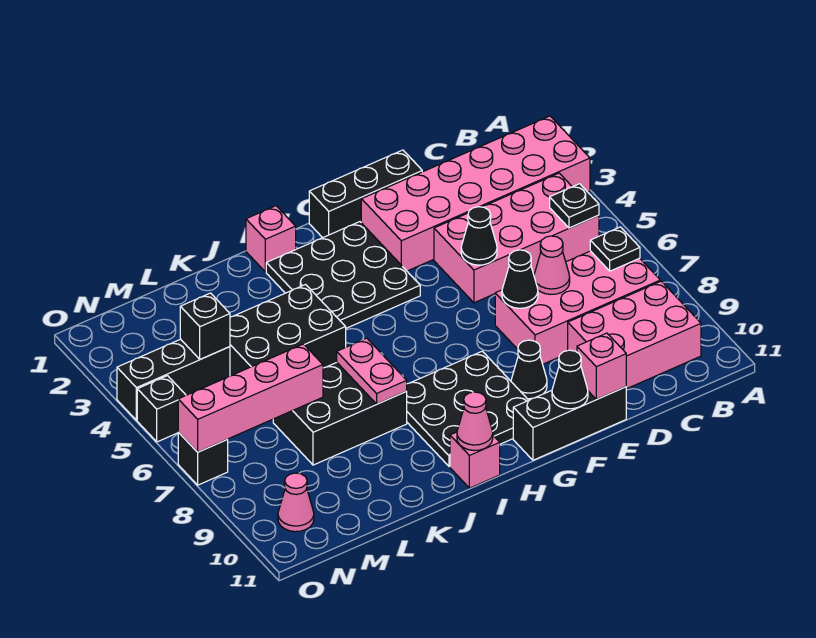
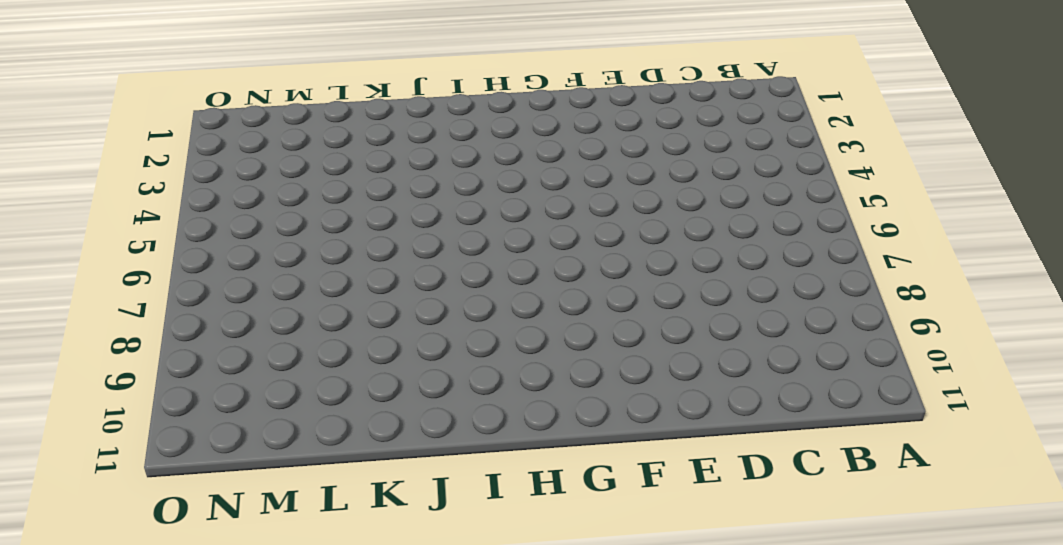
none -> pink 2x6 brick [361,116,590,271]
none -> pink 2x4 brick [434,173,599,303]
none -> pink 2x4 brick [495,251,660,364]

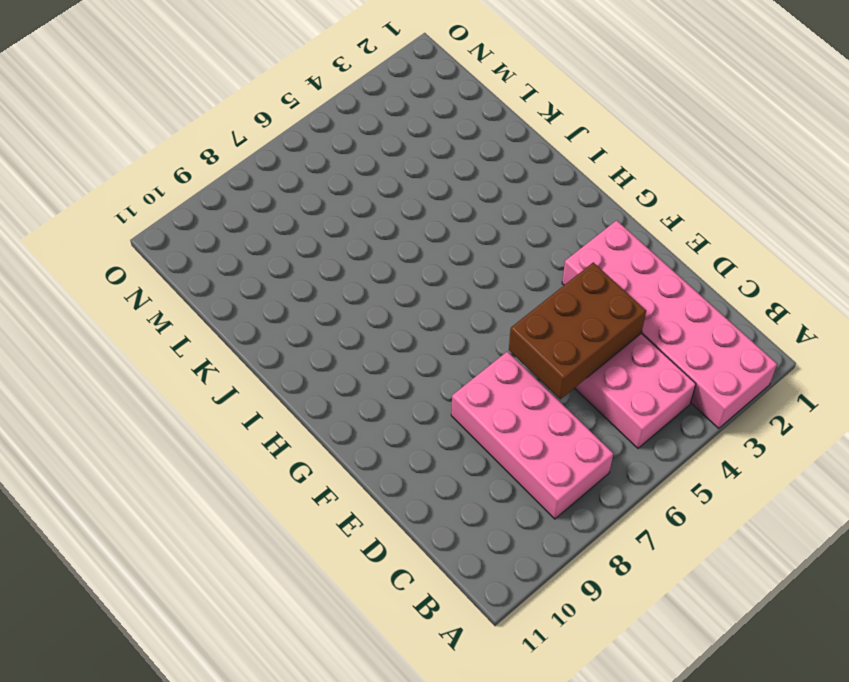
brown 2x3 brick [509,262,646,399] -> black 1x1 cone [461,207,497,265]
none -> pink 2x3 brick [568,281,701,389]
none -> black 1x3 brick [309,150,422,238]
none -> black 1x3 brick [513,387,626,460]

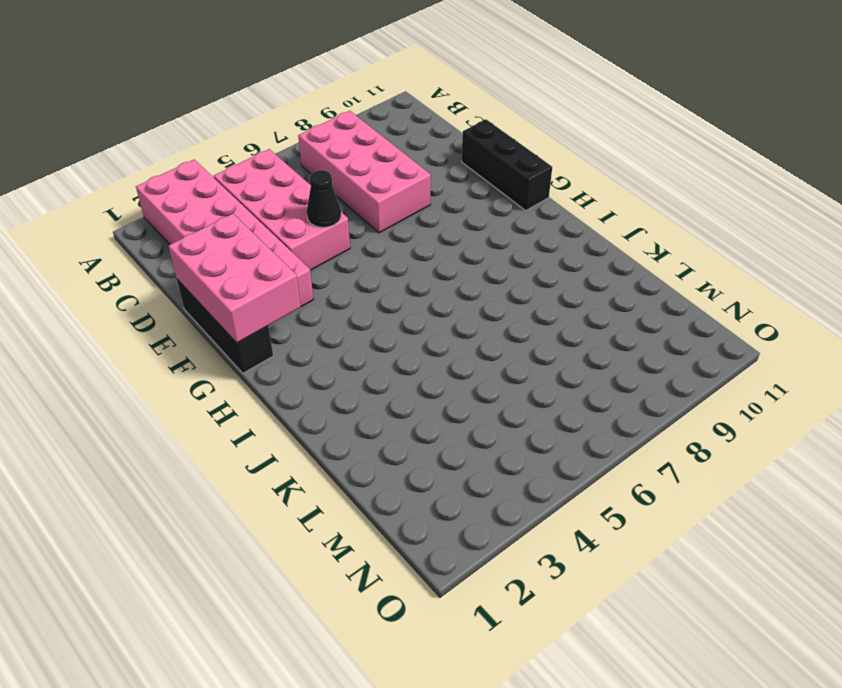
pink 2x3 brick [169,214,301,343] -> pink 2x3 brick moved to [568,281,701,389]
none -> black 1x1 cone [511,340,547,399]
none -> black 3x3 plate [266,222,420,328]
none -> black 3x3 plate [407,351,529,467]

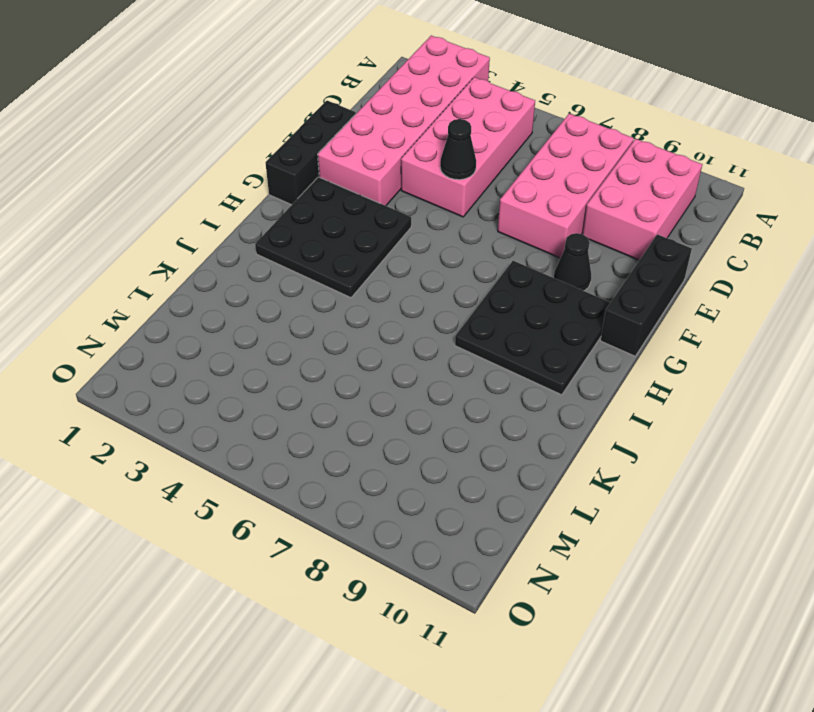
none -> pink 1x1 brick [246,206,296,272]
none -> pink 1x1 brick [450,432,500,488]
none -> black 2x3 brick [230,285,346,376]

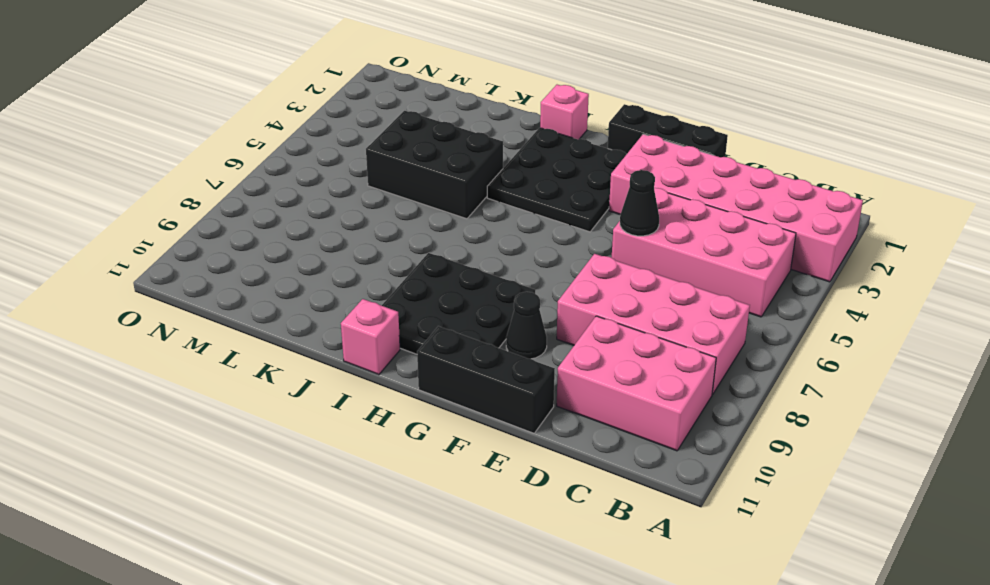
none -> black 2x3 brick [273,363,407,465]
none -> black 1x3 brick [117,339,230,420]
none -> pink 1x1 cone [278,473,314,532]

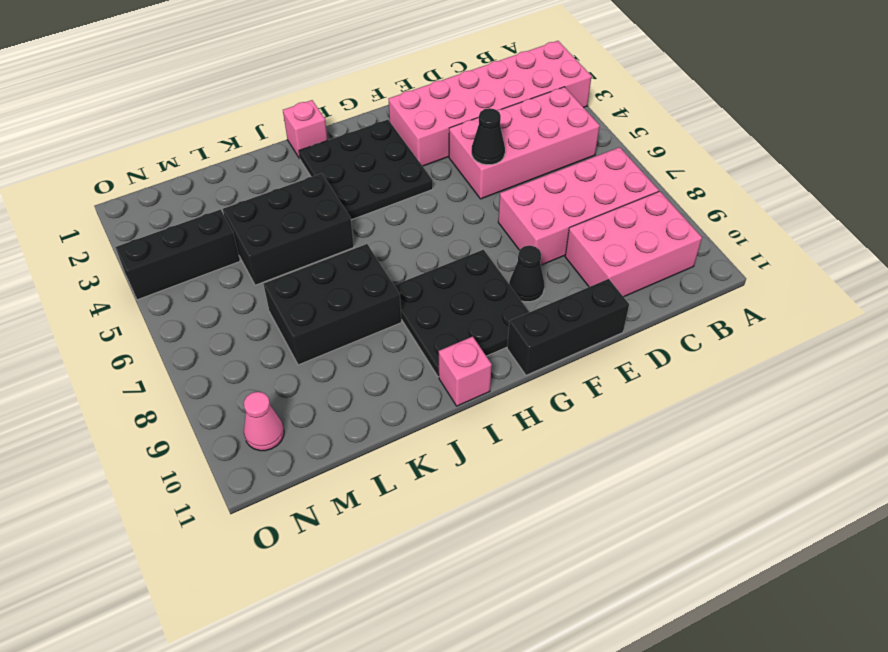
none -> black 1x3 brick [309,150,422,238]
none -> black 1x1 brick [137,376,186,442]
none -> black 1x1 brick [178,432,228,485]

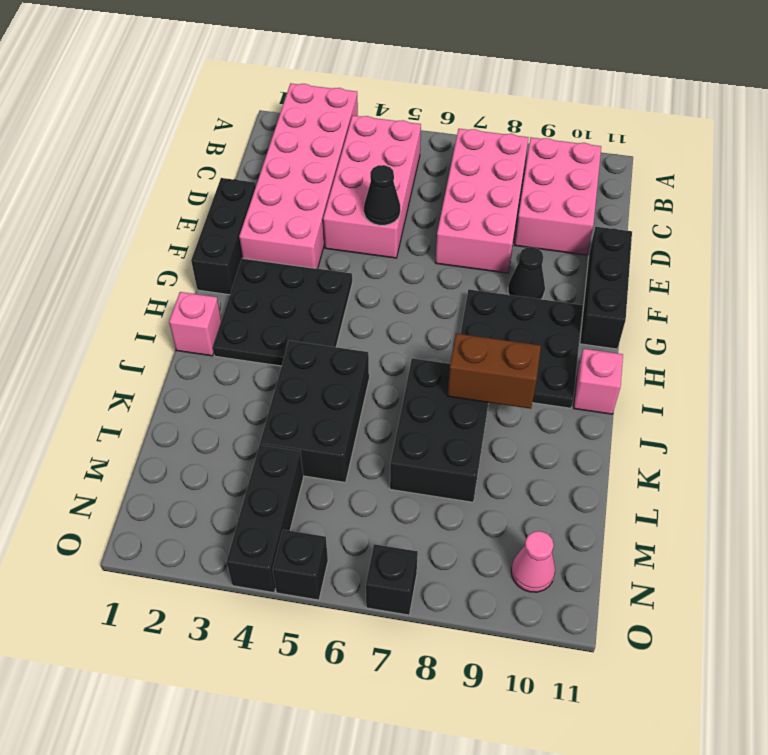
brown 1x2 brick [448,334,541,409] -> pink 1x2 plate [337,338,407,404]
none -> black 1x1 plate [550,184,599,228]
none -> black 1x1 plate [590,227,640,271]
none -> pink 1x1 cone [534,236,570,294]

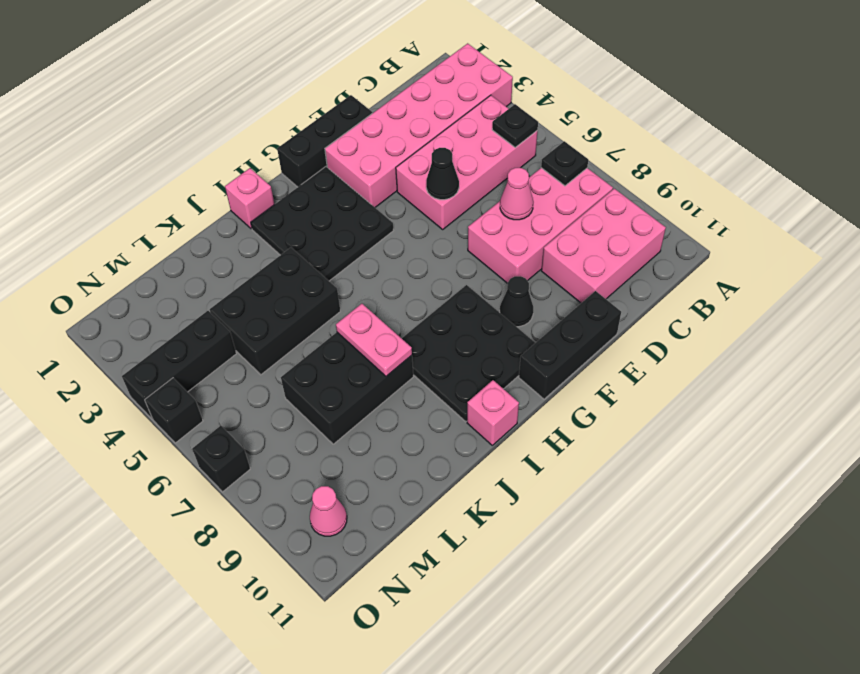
none -> black 1x1 cone [502,250,538,308]
none -> pink 1x1 brick [577,333,626,399]
none -> black 1x1 cone [552,350,588,409]

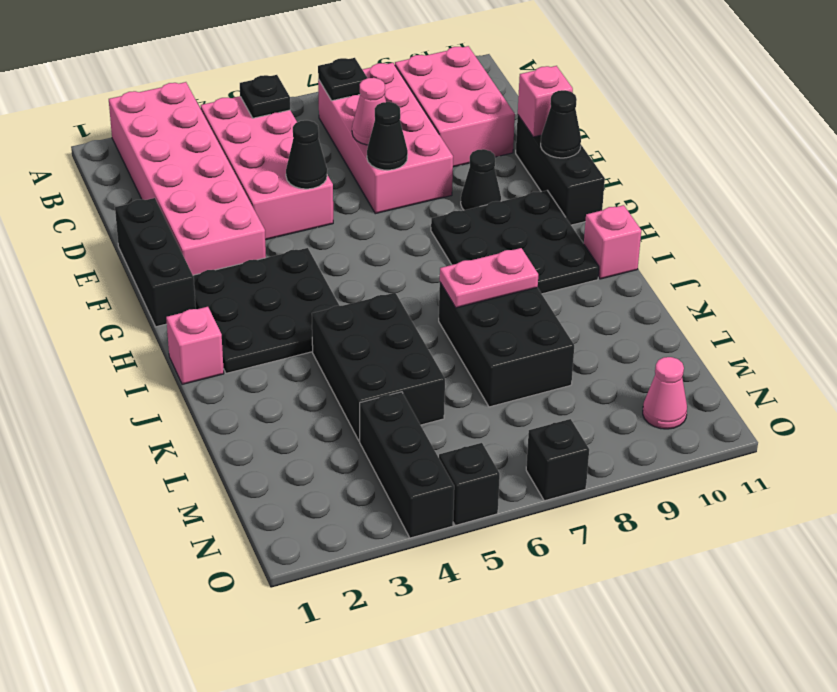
none -> pink 1x1 cone [457,392,493,451]
none -> pink 1x4 brick [178,344,323,452]
none -> black 1x1 brick [180,293,230,359]

